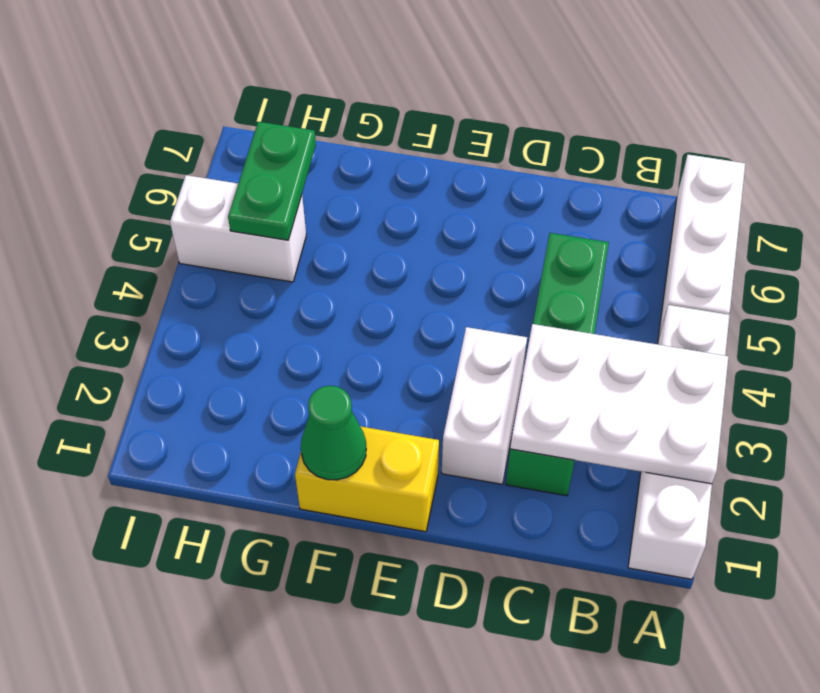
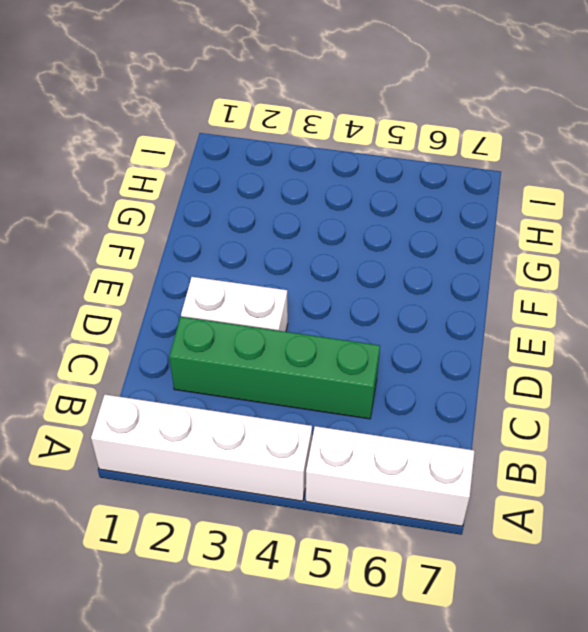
none -> yellow 1x2 brick [295,426,439,532]
none -> white 1x2 brick [170,175,306,282]

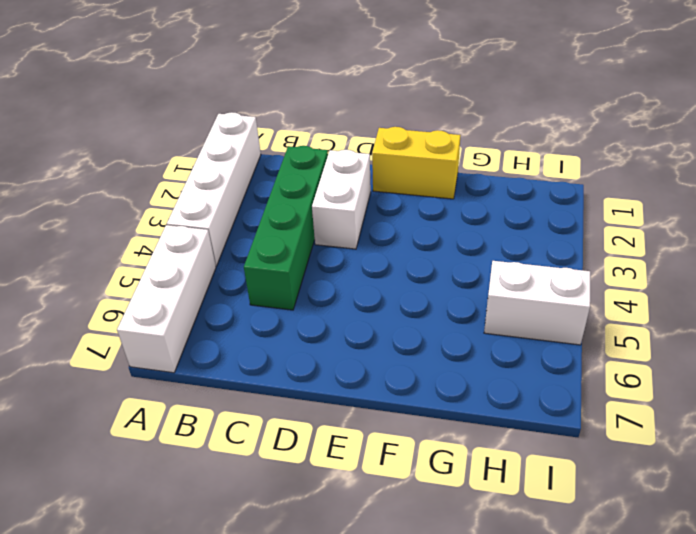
none -> white 2x3 plate [510,324,728,484]
none -> green 1x1 cone [301,386,366,480]

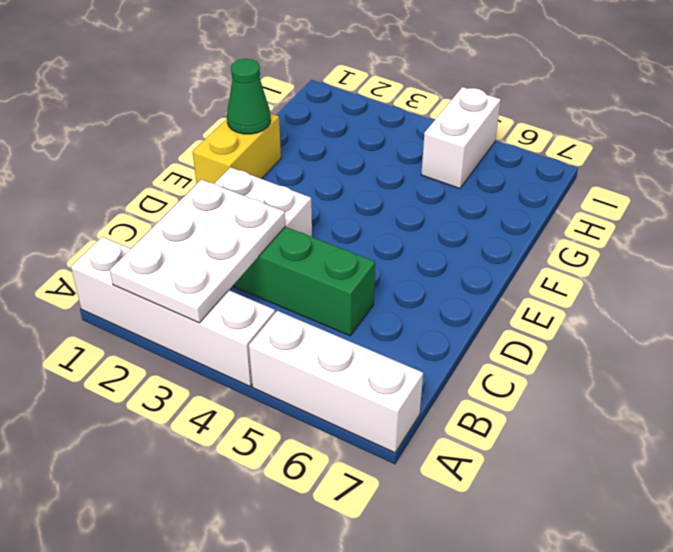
none -> green 1x2 plate [228,122,316,240]

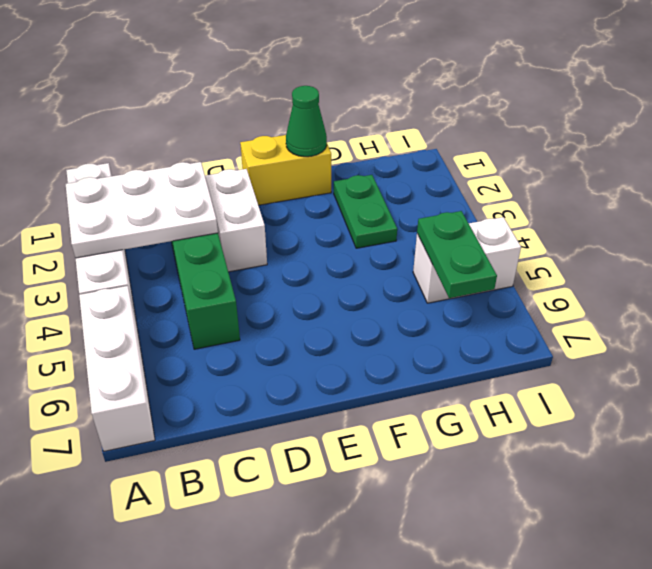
green 1x2 plate [334,175,397,248] -> none

